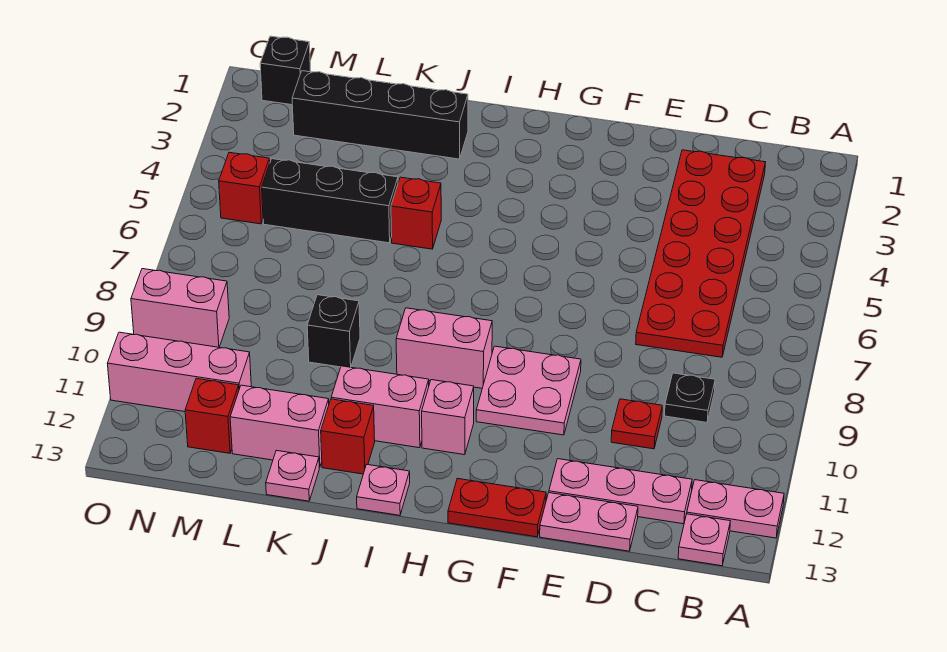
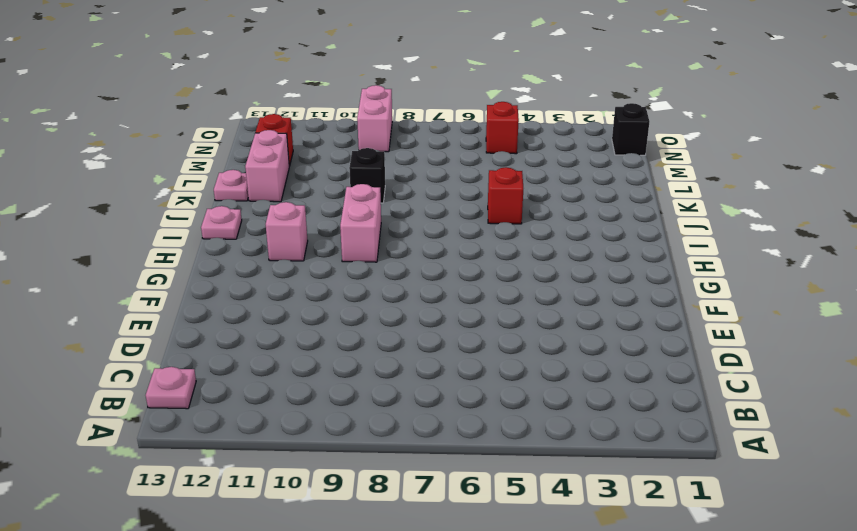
none -> pink 1x2 plate [687,480,784,538]
none -> red 2x6 plate [636,150,766,357]
none -> black 1x1 plate [665,373,715,423]

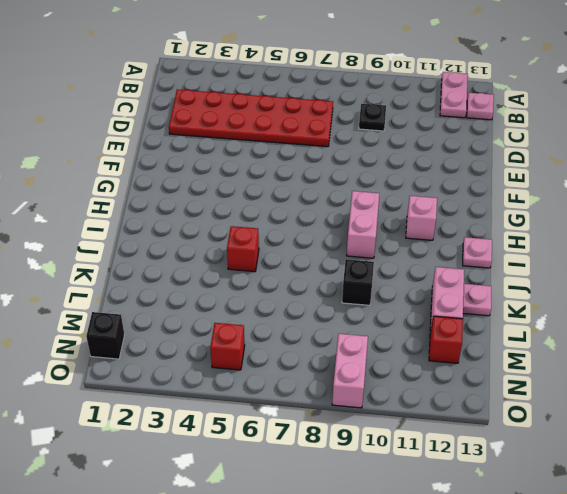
none -> pink 1x3 plate [549,459,692,524]
none -> red 1x1 plate [611,399,662,449]
none -> pink 1x2 plate [540,493,638,551]

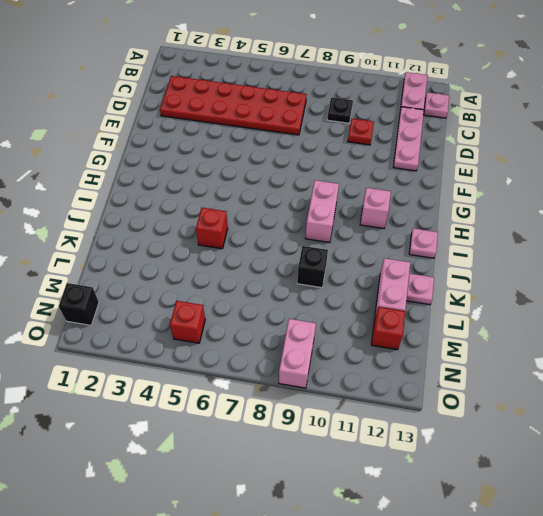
none -> pink 1x2 plate [540,493,638,551]
none -> pink 2x2 plate [476,346,581,435]
none -> red 1x2 plate [448,478,546,537]

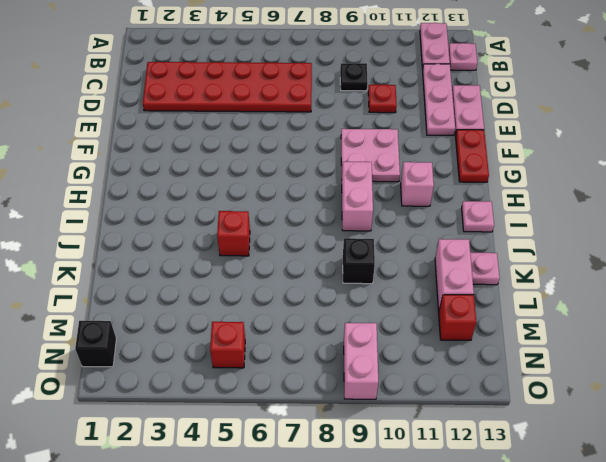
none -> pink 1x2 brick [331,366,429,448]
none -> black 1x4 brick [292,71,468,159]
none -> red 1x1 brick [321,399,375,474]

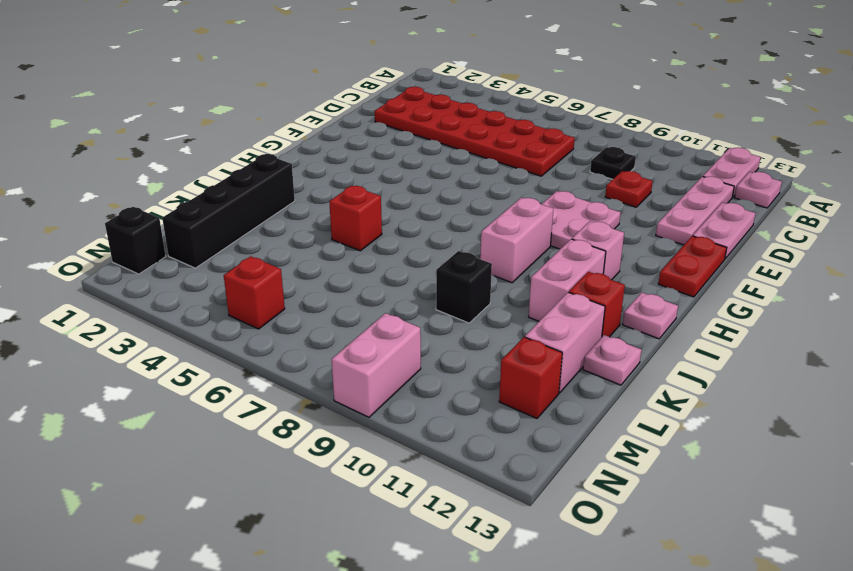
none -> black 1x3 brick [262,159,398,243]
none -> pink 1x3 brick [108,332,251,412]

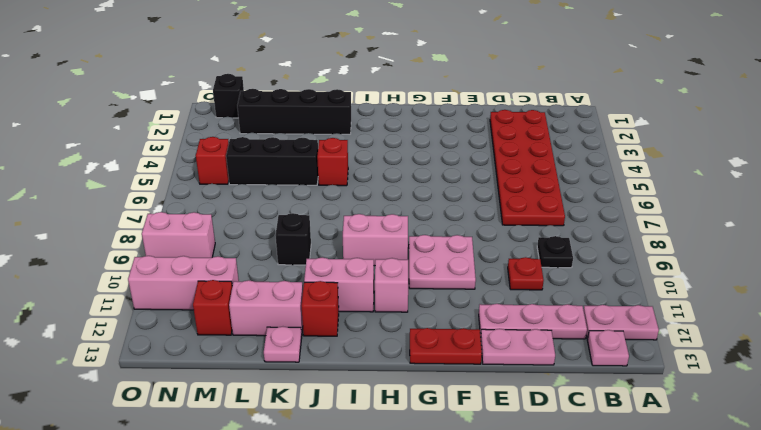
none -> pink 1x1 plate [357,465,410,515]

